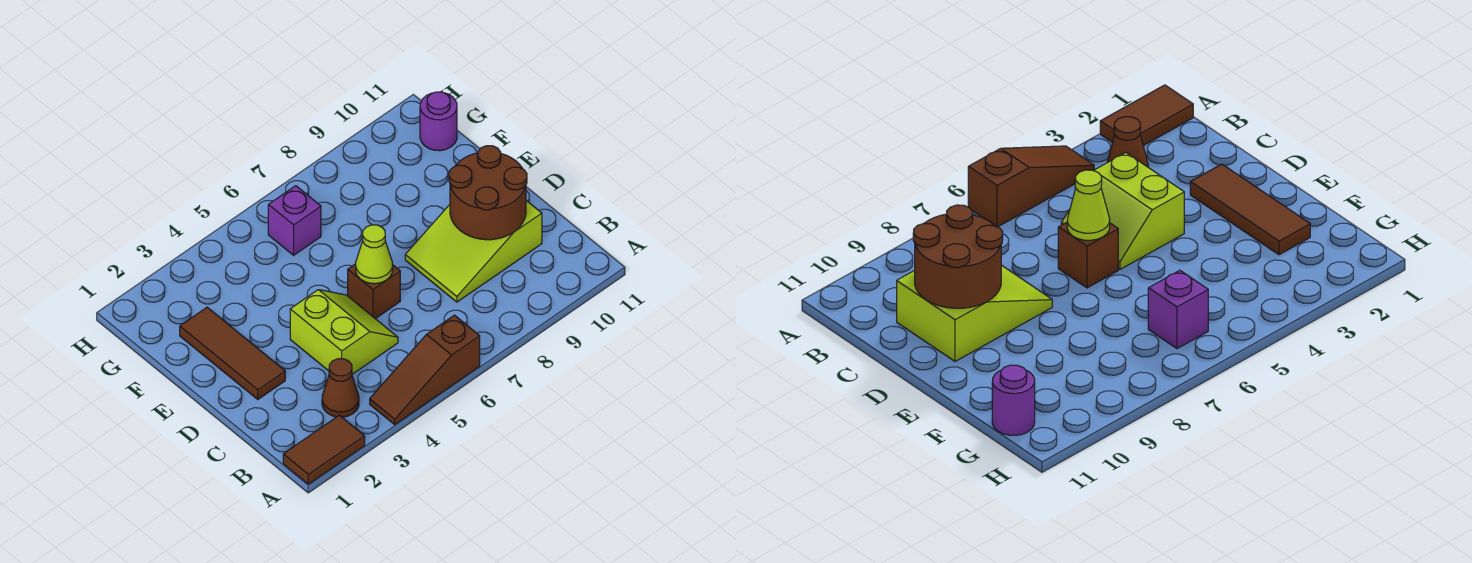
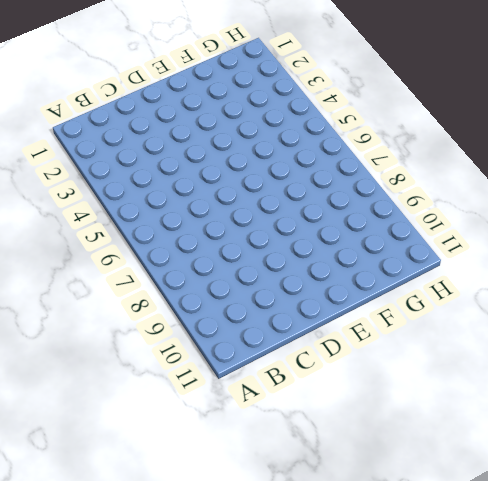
none -> brown 1x2 tile [283,415,365,484]
none -> brown 1x3 slope [370,315,480,424]

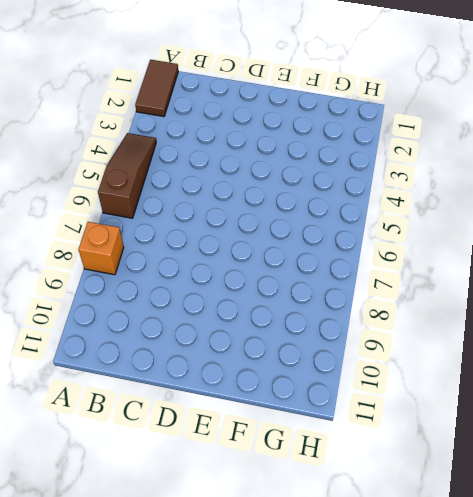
orange 1x1 brick [78,222,124,275] -> none
none -> brown 1x1 cone [322,359,359,417]
none -> lime 2x2 slope [290,290,398,374]

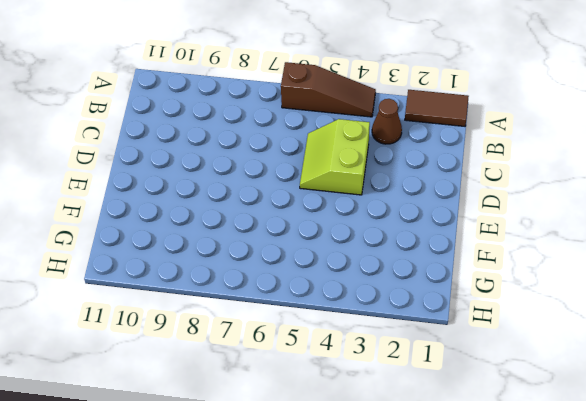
none -> lime 2x3 slope [405,201,542,302]
none -> brown 1x3 tile [180,307,285,399]

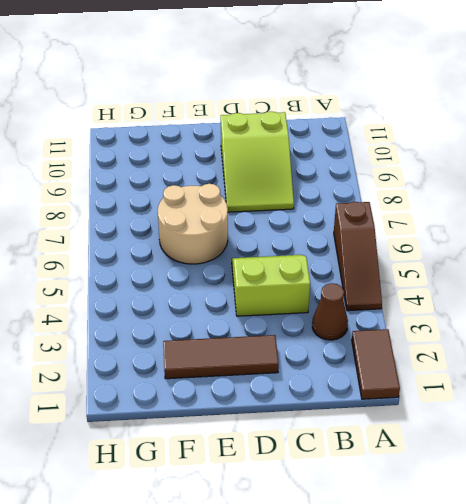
tan 2x2 round brick [158,184,228,264] -> none
none -> brown 1x1 brick [348,264,400,319]
none -> purple 1x1 brick [268,186,321,255]

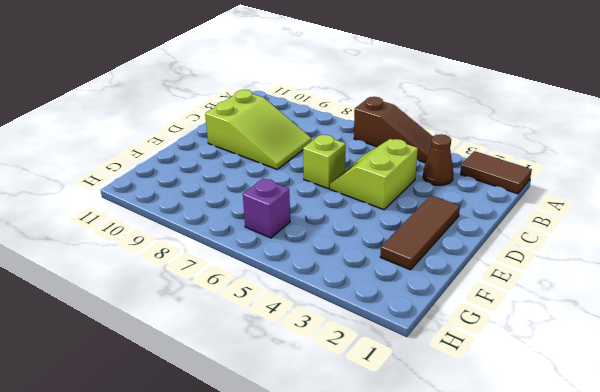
lime 1x1 brick [303,135,346,189] -> brown 1x1 brick [348,264,400,319]
none -> purple 1x1 round brick [420,92,457,151]
none -> brown 2x2 round brick [449,146,527,240]

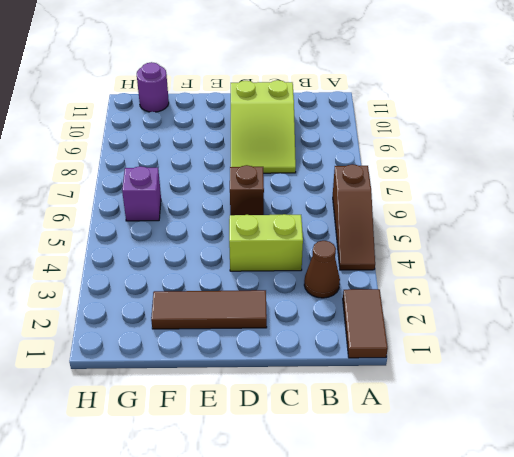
none -> brown 2x2 round brick [449,146,527,240]
none -> lime 1x1 cone [356,225,393,284]

